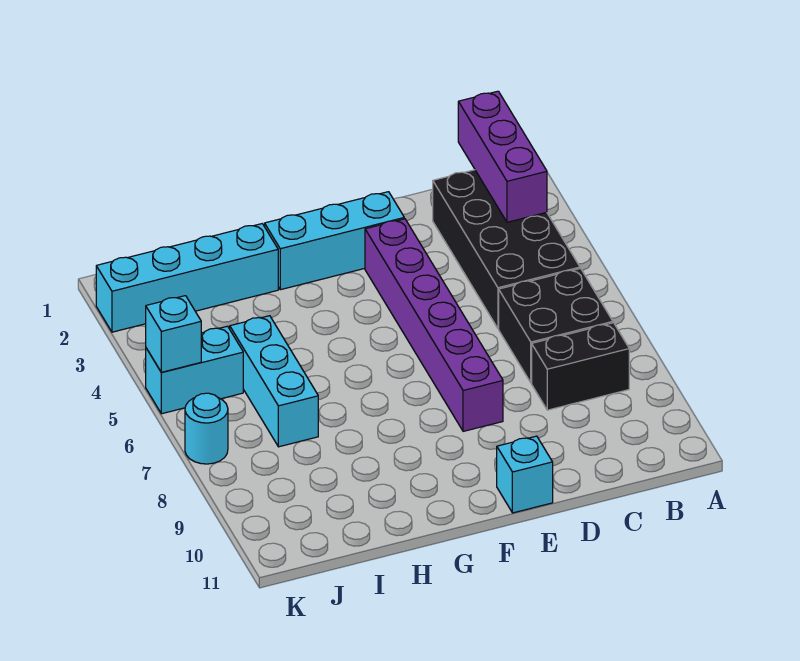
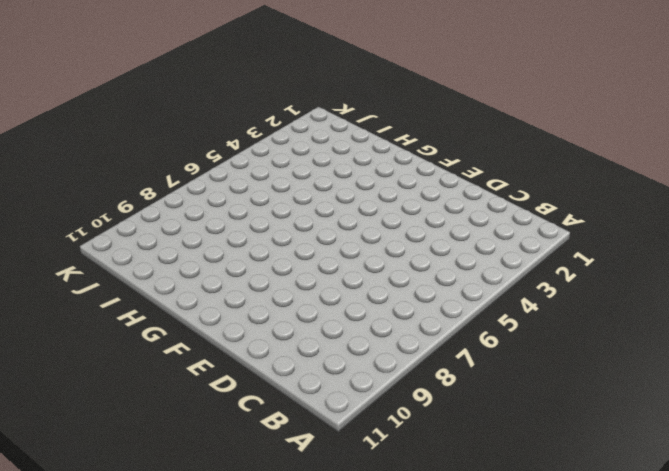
none -> black 2x4 brick [433,170,580,329]
none -> black 2x2 brick [499,268,613,383]
none -> black 1x2 brick [532,323,629,410]

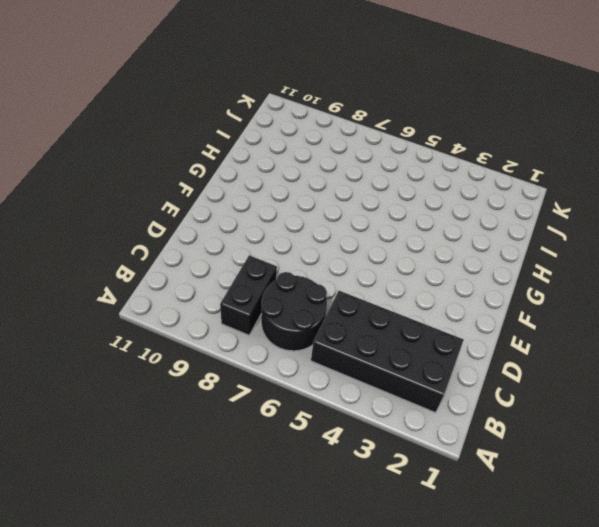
black 2x2 round brick [261,272,327,351] -> black 2x2 brick [499,268,613,383]
none -> cyan 1x3 brick [265,192,404,290]
none -> purple 1x6 brick [365,219,503,431]
none -> cyan 1x1 brick [497,436,553,513]

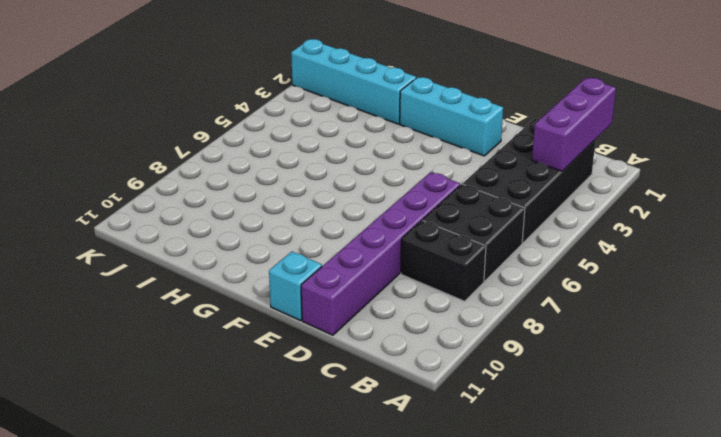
purple 1x6 brick [301,172,460,335] -> purple 1x6 brick moved to [365,219,503,431]
none -> cyan 1x3 brick [230,316,318,447]
none -> cyan 1x2 brick [146,326,243,414]
none -> cyan 1x1 round brick [185,393,228,464]

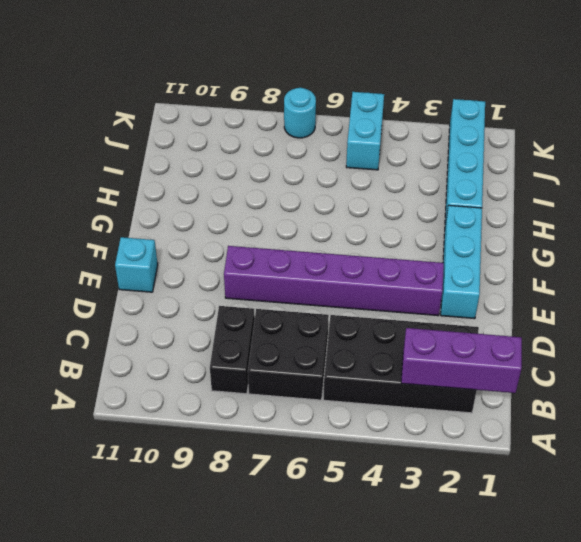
none -> cyan 1x3 brick [230,316,318,447]
none -> cyan 1x1 brick [146,296,201,372]

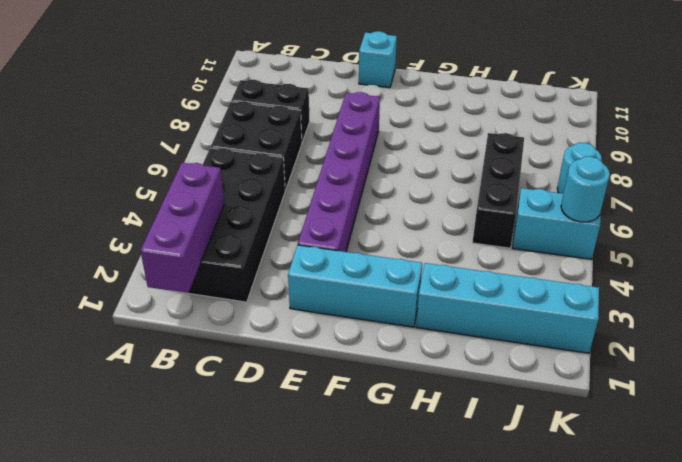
black 1x3 brick [472,133,524,248] -> cyan 1x3 brick [230,316,318,447]
cyan 1x1 round brick [561,157,610,222] -> cyan 1x1 brick [146,296,201,372]

